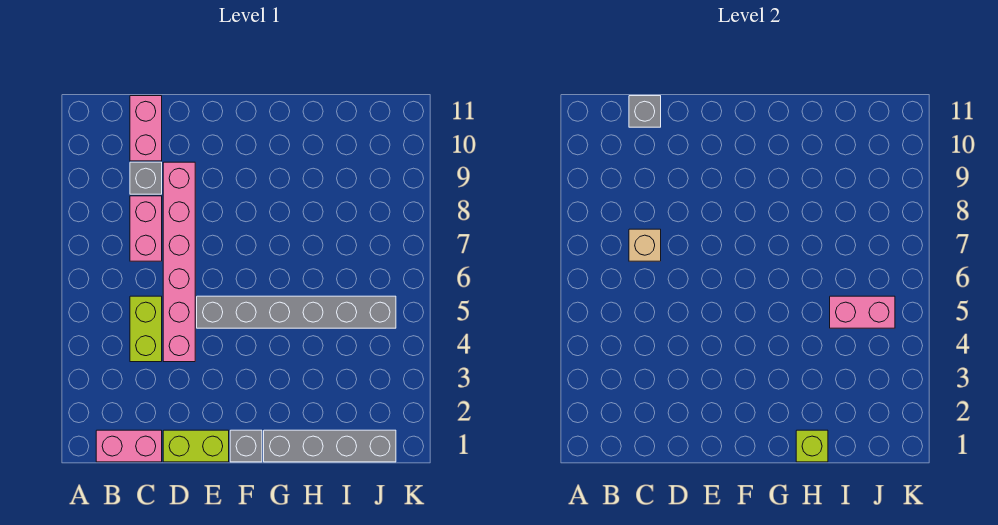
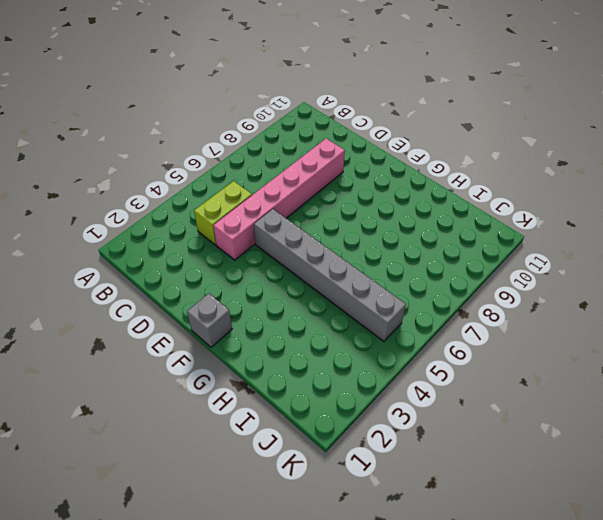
none -> pink 1x2 brick [96,430,162,462]
none -> pink 1x2 brick [130,196,162,261]
none -> grey 1x1 brick [130,162,162,194]

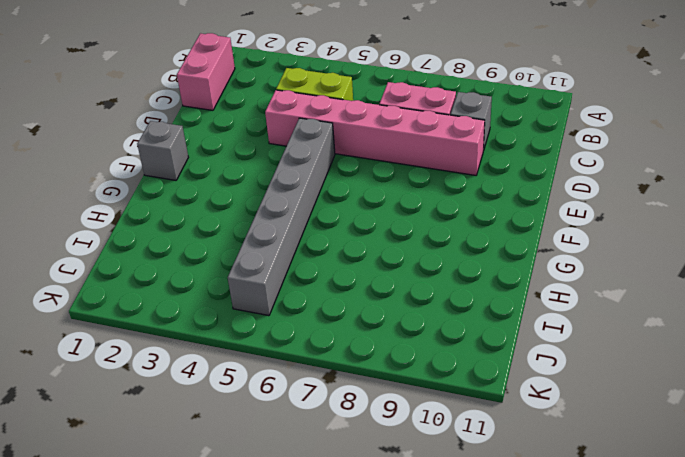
none -> pink 1x2 brick [130,96,162,161]
none -> lime 1x2 brick [163,430,229,462]
none -> grey 1x4 brick [264,430,396,462]

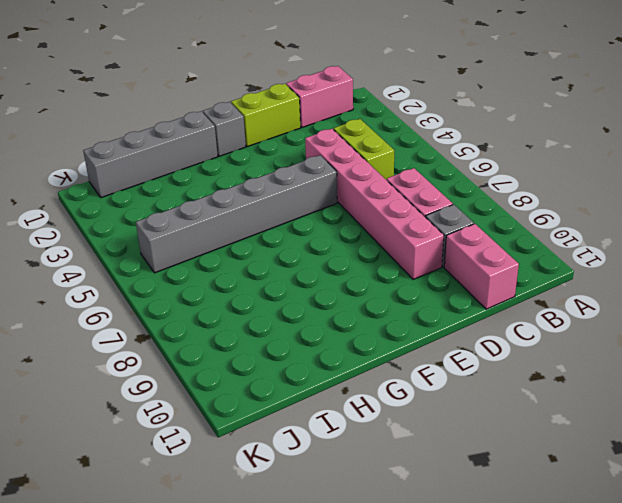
none -> tan 1x1 brick [629,229,661,261]
none -> grey 1x1 brick [629,96,661,127]
none -> lime 1x1 brick [796,430,828,462]

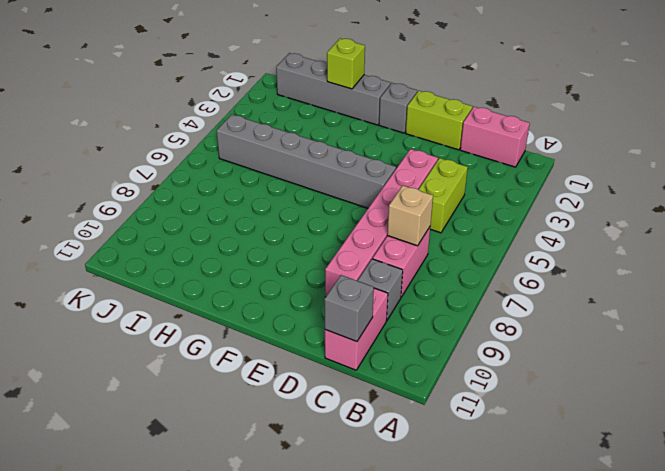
none -> pink 1x2 brick [830,296,895,328]

